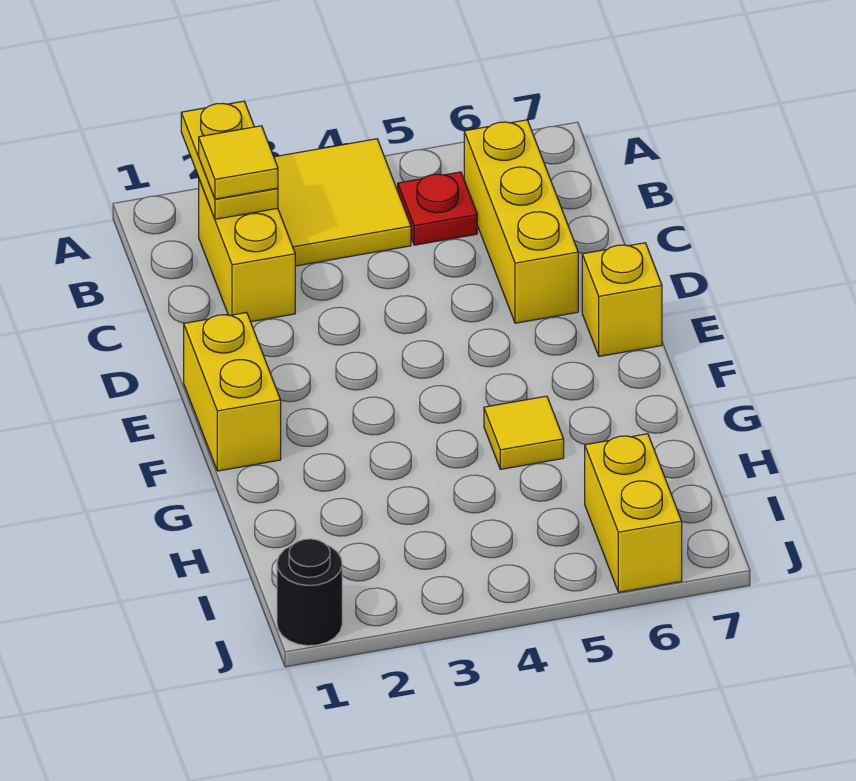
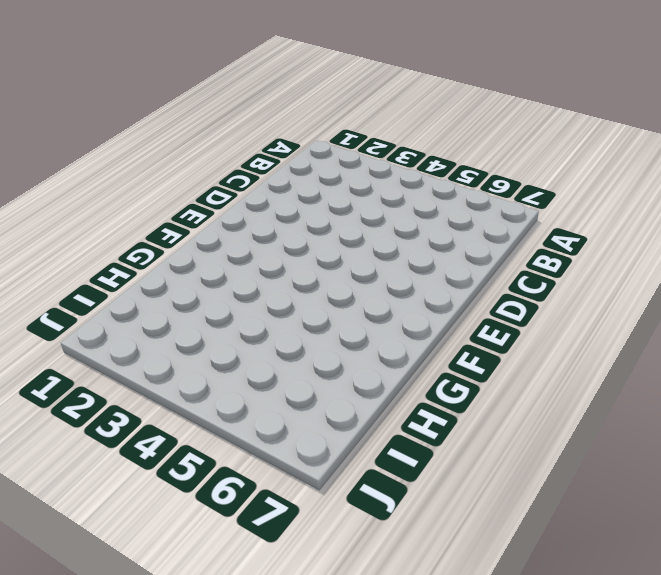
none -> yellow 2x2 tile [274,139,411,266]
none -> yellow 1x2 brick [199,180,295,322]

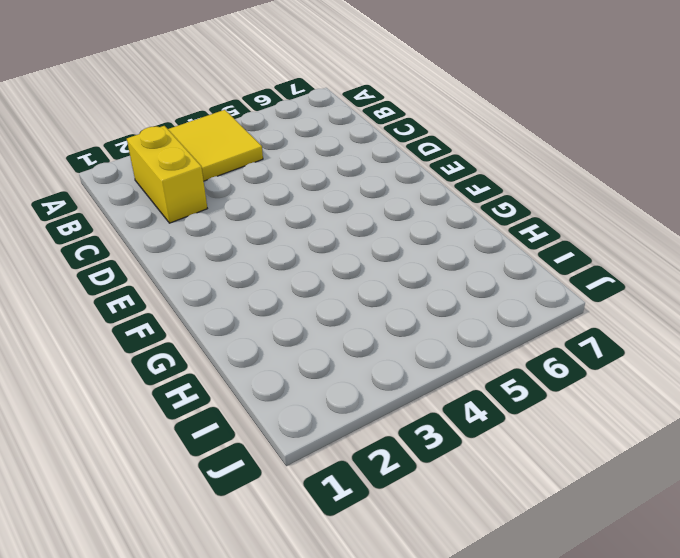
none -> red 1x1 plate [398,172,477,245]
none -> yellow 1x3 brick [464,120,578,323]

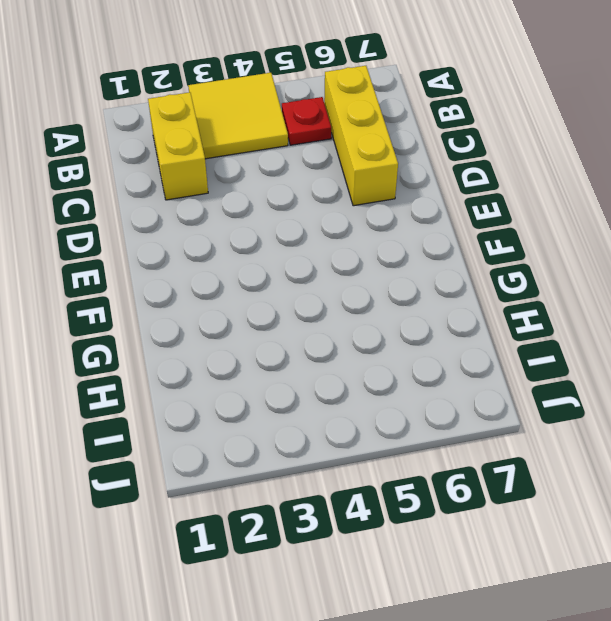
none -> yellow 1x2 brick [184,312,281,471]
none -> yellow 1x1 brick [582,243,662,356]

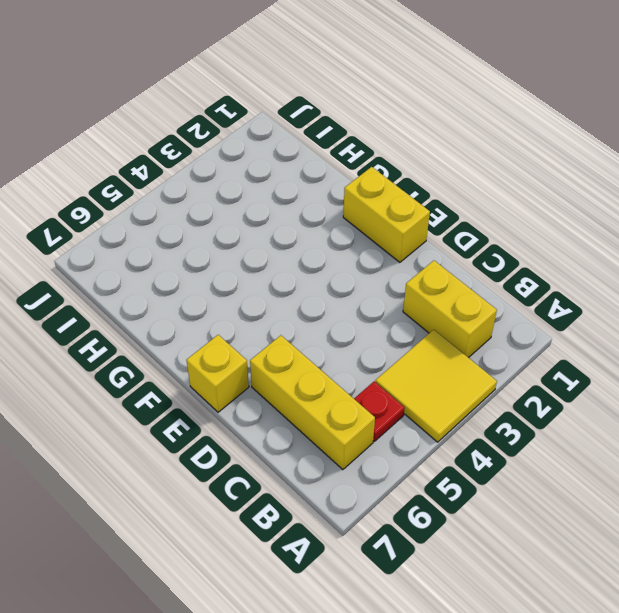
none -> yellow 1x1 tile [484,396,564,469]
none -> yellow 1x2 brick [585,434,682,592]

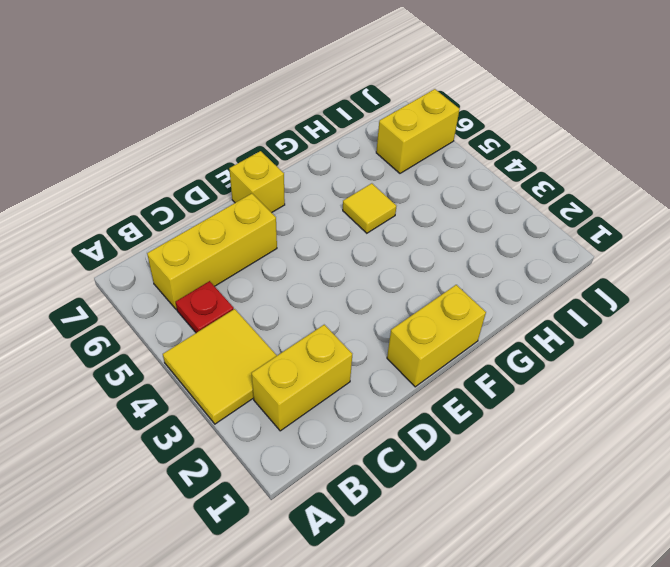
none -> black 1x1 round brick [277,539,342,646]
none -> yellow 1x2 plate [181,101,278,219]

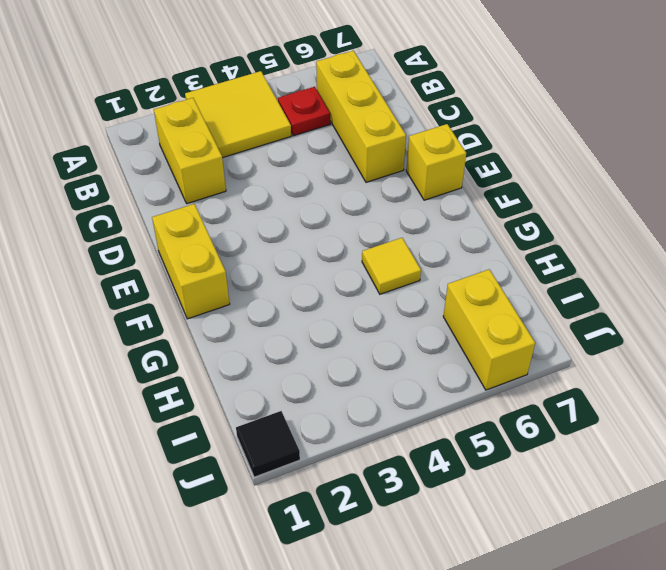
black 1x1 tile [236,411,300,477] -> black 1x1 round brick [277,539,342,646]
none -> yellow 1x2 plate [181,101,278,219]
none -> yellow 1x1 tile [199,126,278,199]

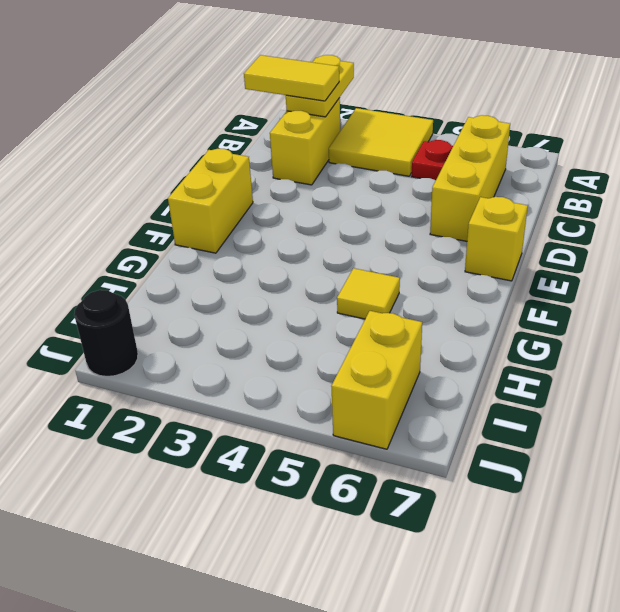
yellow 1x2 tile [244,55,339,101] -> yellow 1x1 tile [199,126,278,199]

